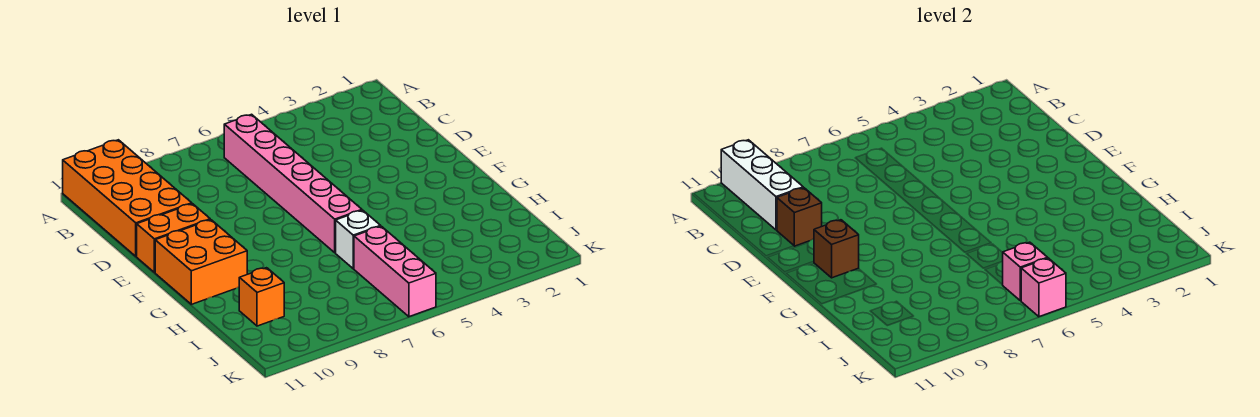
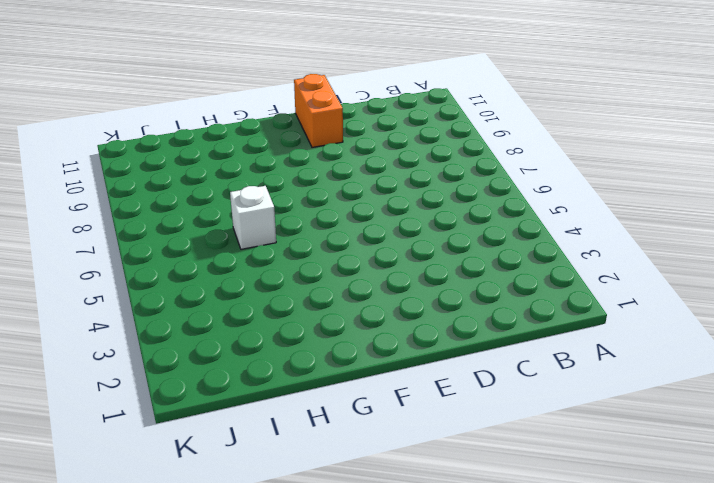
none -> orange 2x4 brick [63,140,192,256]
none -> pink 1x6 brick [224,114,362,253]
none -> orange 2x2 brick [155,220,247,304]

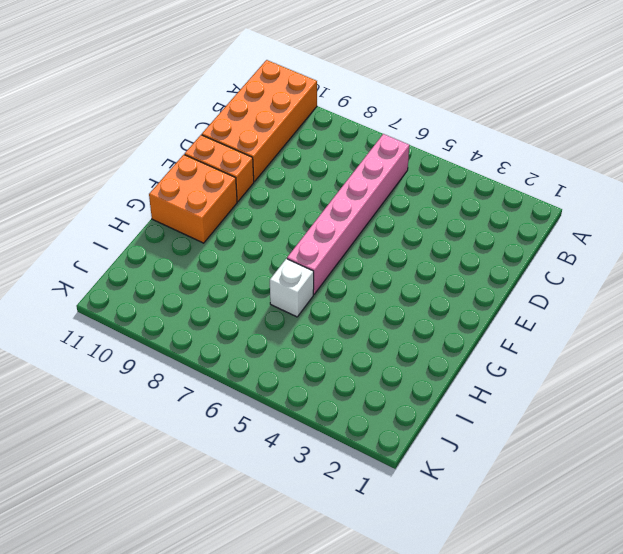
none -> pink 1x3 brick [354,226,436,317]
none -> orange 1x1 brick [239,268,284,326]
none -> white 1x3 brick [721,140,803,230]

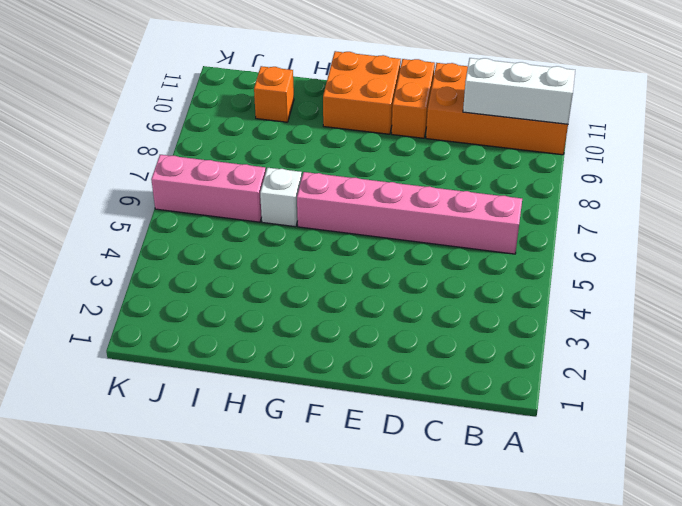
none -> brown 1x1 brick [777,188,822,246]
none -> brown 1x1 brick [814,220,859,278]
none -> pink 1x1 brick [1002,242,1047,301]

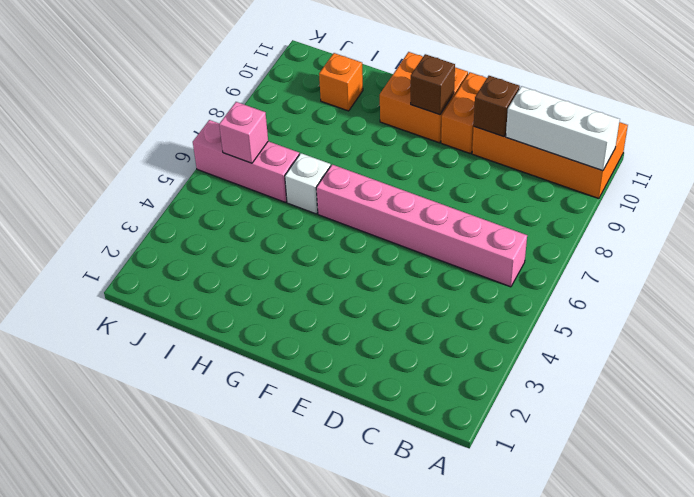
none -> pink 1x1 brick [1021,258,1066,317]

